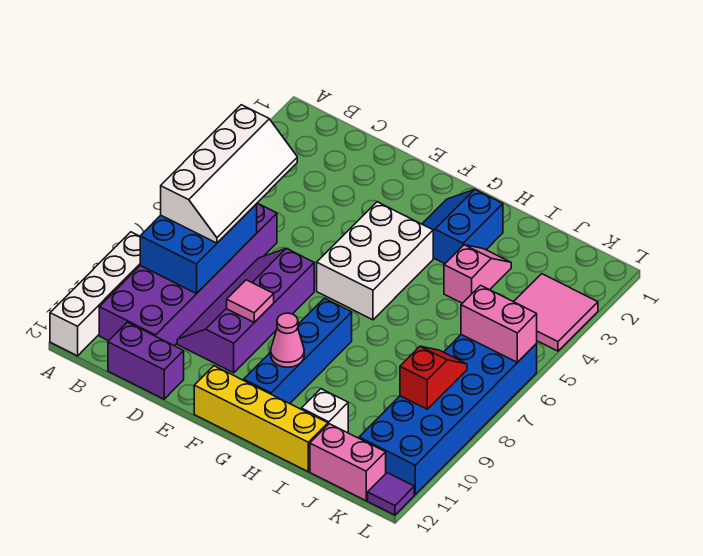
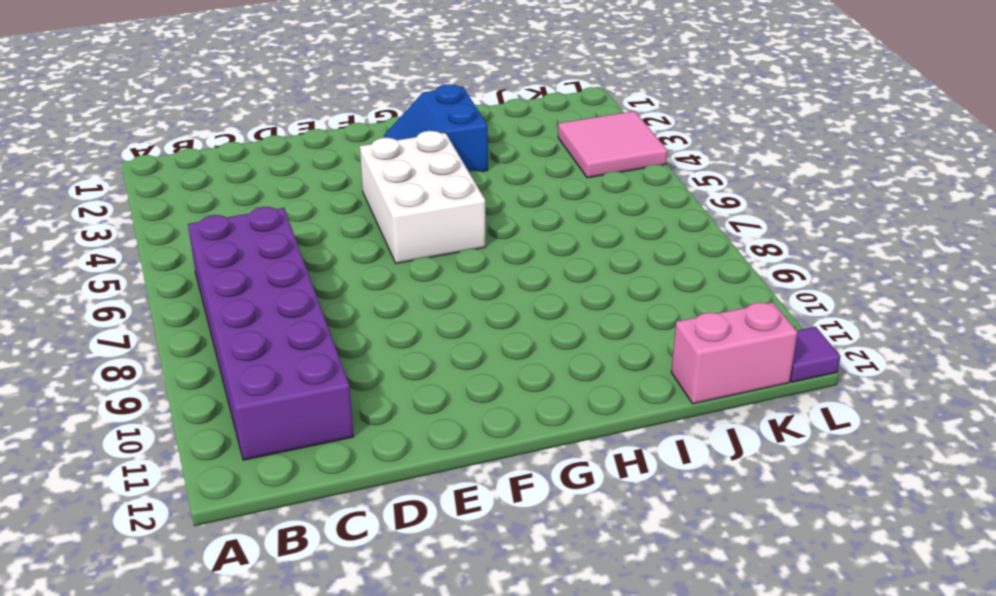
none -> white 1x4 brick [50,232,140,356]
none -> purple 1x2 brick [108,322,184,399]
none -> purple 2x4 slope [177,248,314,373]

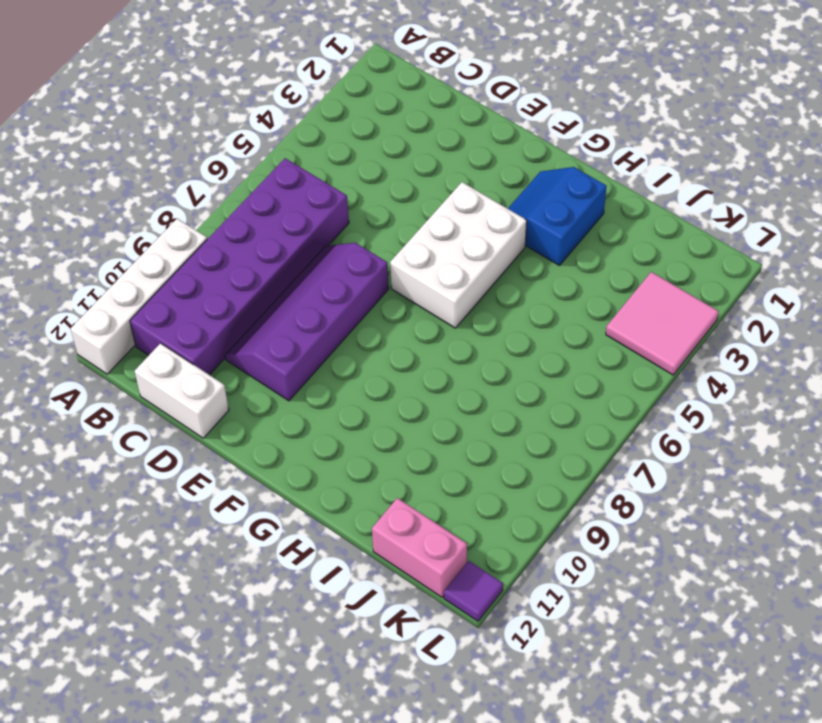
white 1x2 brick [135,343,229,438] -> purple 1x2 brick [108,322,184,399]
none -> yellow 1x4 brick [194,366,328,472]
none -> blue 1x4 brick [244,298,352,404]
none -> pink 1x2 slope [444,245,511,303]

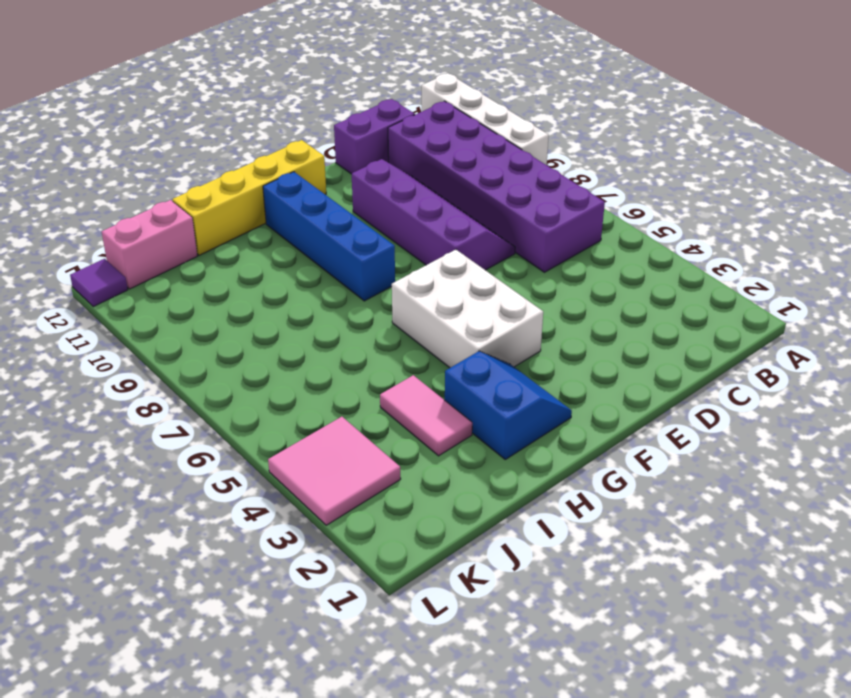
pink 1x2 tile [380,375,472,456] -> pink 1x2 slope [444,245,511,303]
none -> white 1x1 brick [301,389,348,433]
none -> blue 2x6 brick [359,335,537,494]
none -> blue 2x3 brick [140,204,257,294]

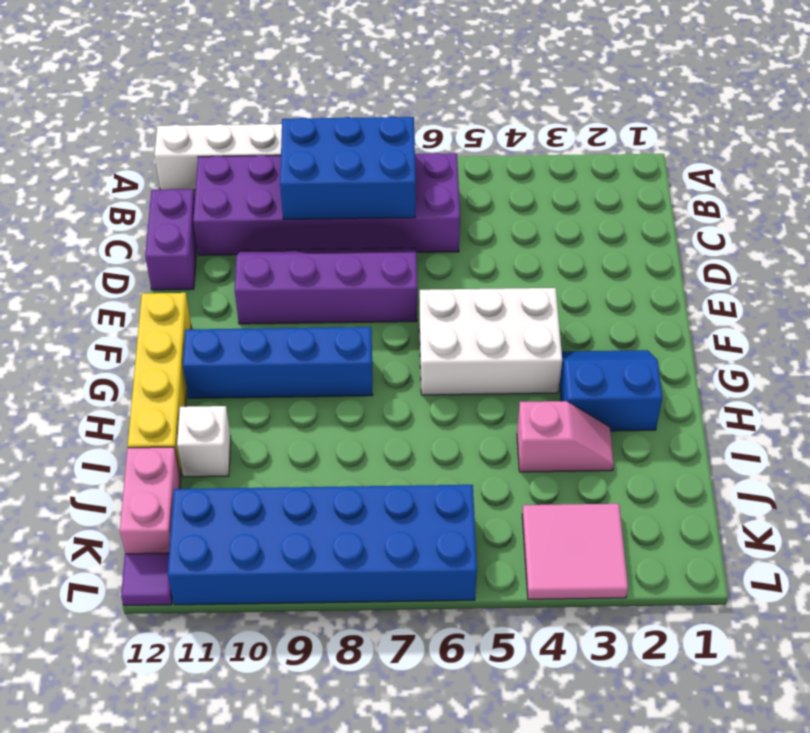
none -> pink 1x1 tile [227,280,274,322]
none -> pink 1x1 cone [271,313,304,367]
none -> pink 1x2 brick [461,285,537,362]

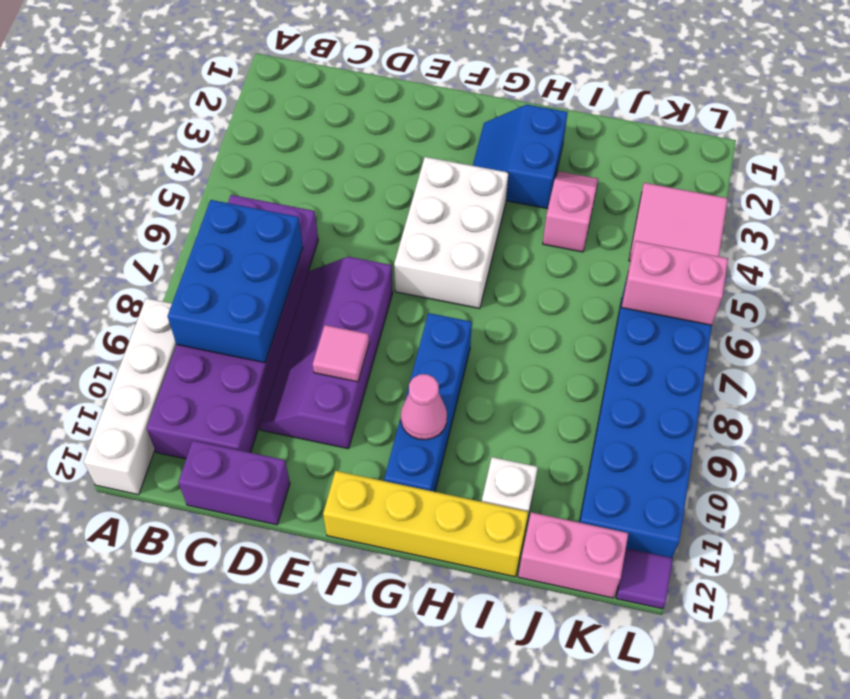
none -> red 1x2 slope [400,346,467,409]
none -> white 2x4 slope [161,105,297,243]

